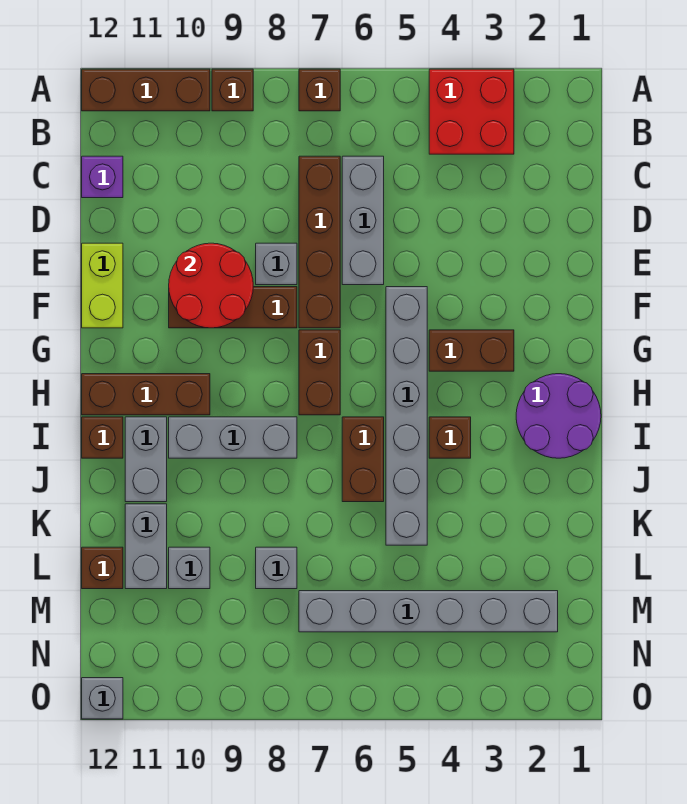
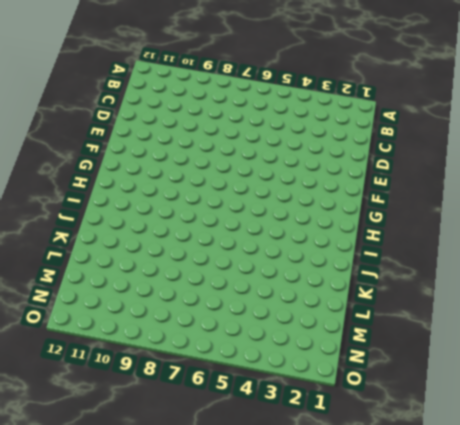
none -> red 2x2 brick [429,69,514,154]
none -> brown 1x1 brick [299,69,340,111]
none -> brown 1x1 brick [212,69,253,111]

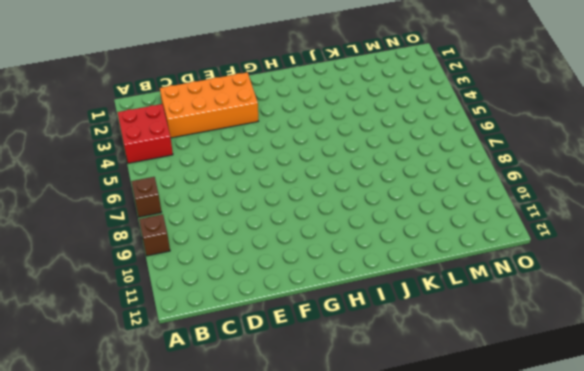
orange 2x4 brick [160,72,258,138] -> none
none -> brown 1x3 brick [82,69,210,111]
none -> grey 1x3 brick [342,156,384,285]
none -> brown 1x4 brick [299,156,340,328]

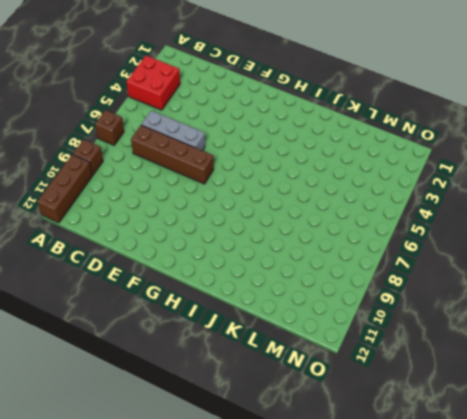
none -> purple 1x1 brick [82,156,123,198]
none -> grey 1x1 brick [256,243,297,285]
none -> lime 1x2 brick [82,243,123,328]

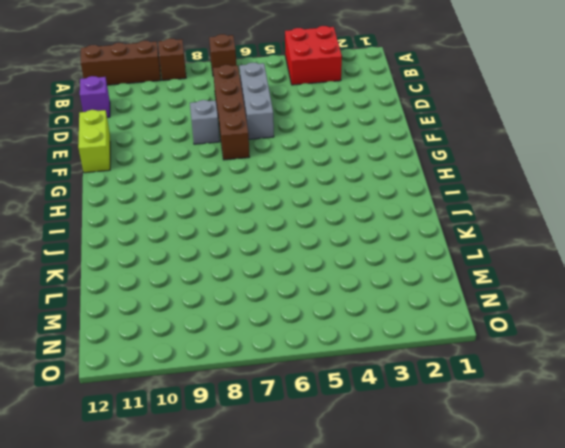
none -> grey 1x6 brick [386,287,427,545]
none -> brown 1x3 brick [169,287,297,328]
none -> brown 1x2 brick [429,330,514,371]

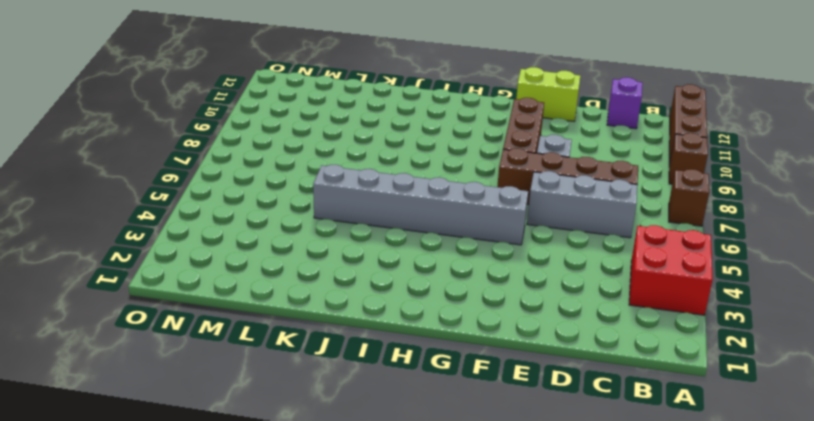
none -> brown 1x2 brick [429,330,514,371]
none -> brown 1x2 brick [299,330,340,415]
none -> purple 2x2 round brick [516,374,601,458]

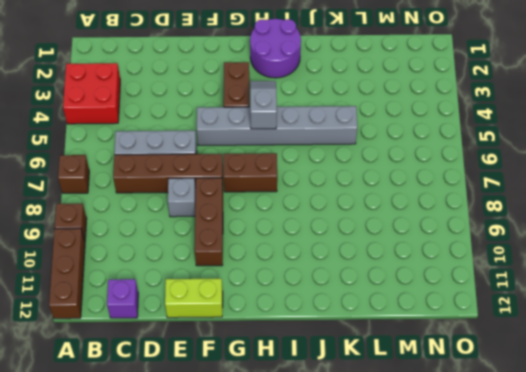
grey 1x2 slope [250,81,277,129] -> none
none -> brown 1x3 brick [82,374,210,415]
none -> brown 1x1 brick [429,417,471,458]
none -> brown 1x2 brick [342,417,384,502]

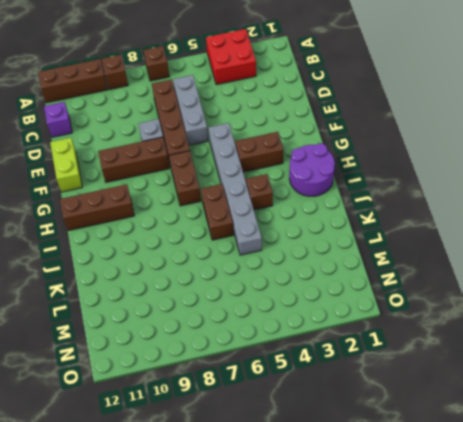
none -> grey 1x3 brick [169,417,297,458]
none -> grey 1x2 brick [125,417,167,502]
none -> brown 1x1 brick [82,417,123,458]

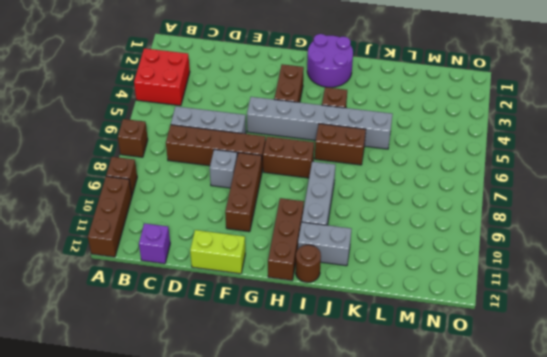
brown 1x1 round brick [296,245,321,282] -> brown 1x1 brick [82,417,123,458]
none -> grey 1x2 brick [125,504,167,589]
none -> grey 1x1 brick [256,547,297,589]
none -> grey 1x1 brick [169,547,210,589]

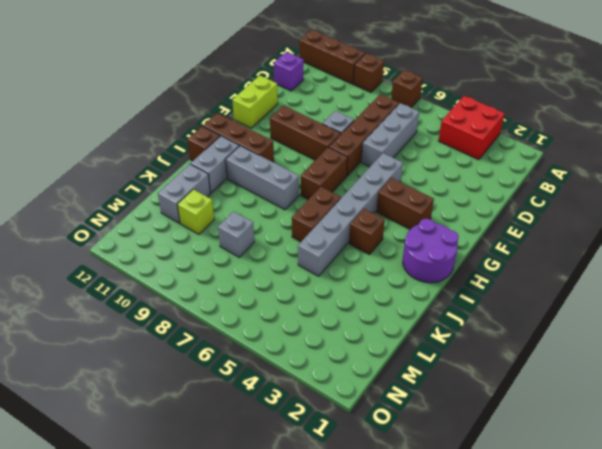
lime 1x1 brick [177,189,214,234] -> grey 1x1 brick [169,547,210,589]
none -> brown 1x1 brick [82,547,123,589]
none -> grey 1x6 brick [299,591,558,632]
none -> grey 1x1 brick [82,678,123,719]

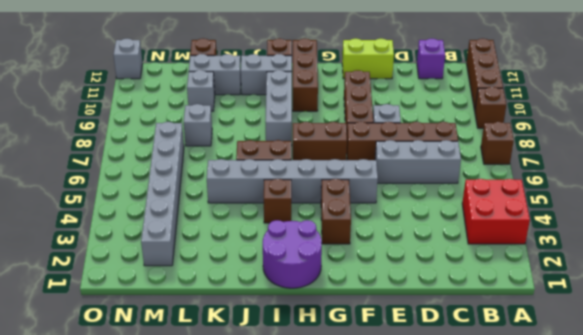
none -> red 2x2 round brick [169,243,253,328]

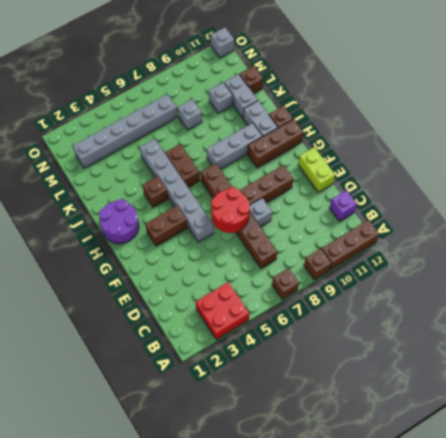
red 2x2 round brick [211,187,250,233] -> red 2x2 round brick moved to [169,243,253,328]
none -> grey 1x3 brick [342,156,384,285]

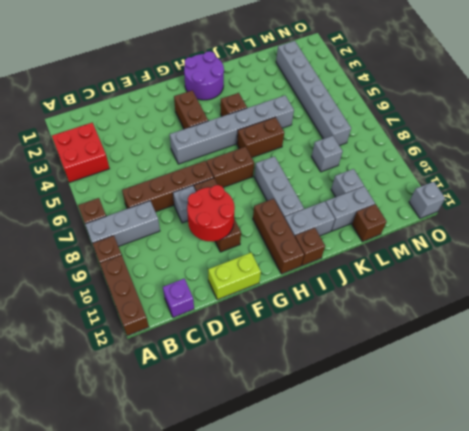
grey 1x3 brick [85,201,160,246] -> grey 1x3 brick moved to [342,156,384,285]

